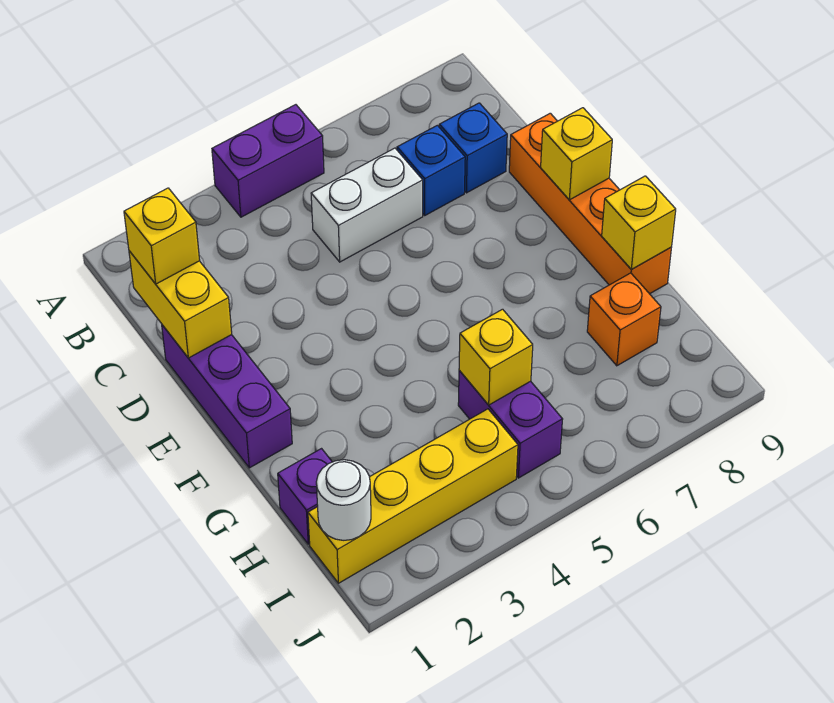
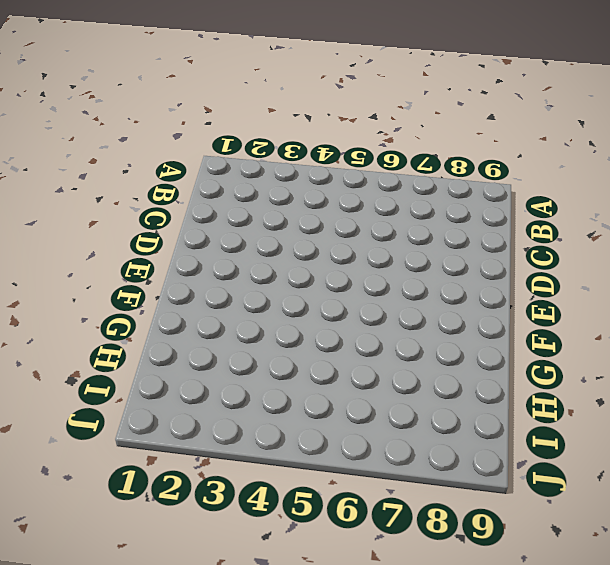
none -> purple 1x2 brick [212,105,324,217]
none -> white 1x2 brick [311,148,423,262]
none -> blue 1x1 brick [397,125,465,215]

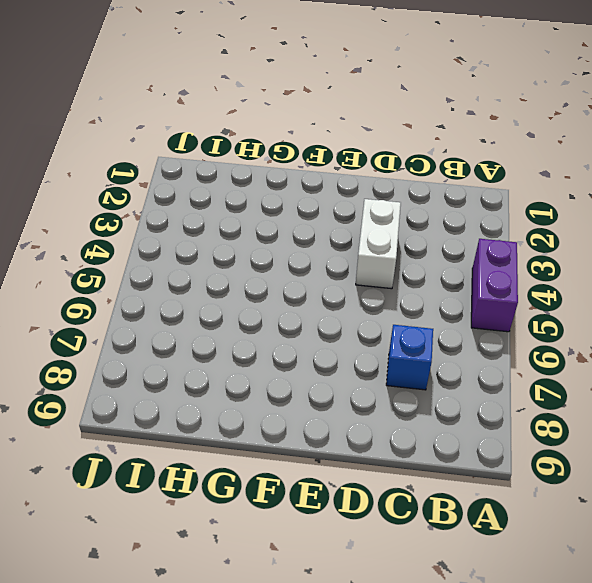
white 1x2 brick [356,199,401,289] -> white 1x2 brick moved to [311,148,423,262]
none -> blue 1x1 brick [439,103,507,193]
none -> purple 1x3 brick [162,325,292,468]
none -> orange 1x4 brick [509,113,671,294]

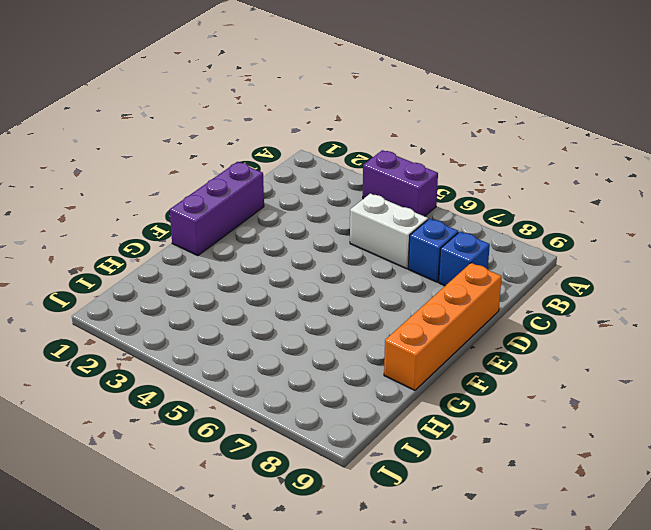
none -> purple 1x1 brick [278,449,332,544]
none -> purple 1x2 brick [458,371,563,478]
none -> orange 1x1 brick [587,273,661,366]

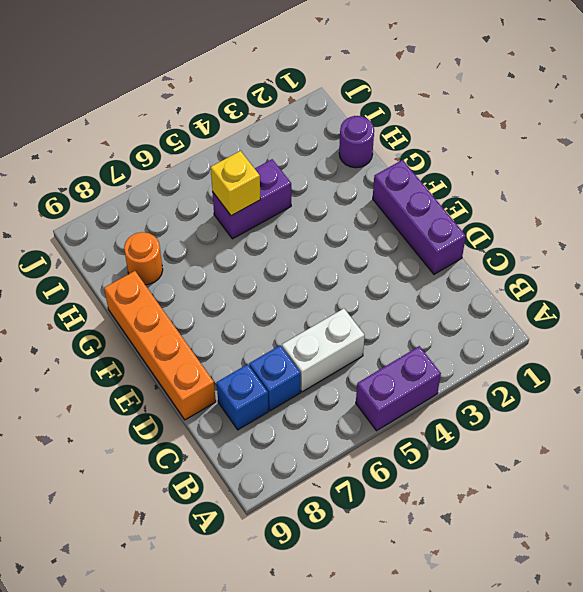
purple 1x1 round brick [339,116,374,168] -> purple 1x1 brick [278,449,332,544]
purple 1x2 brick [212,159,291,239] -> purple 1x2 brick turned to [458,371,563,478]
orange 1x1 round brick [124,232,163,285] -> orange 1x1 brick [587,273,661,366]
none -> yellow 1x4 brick [308,409,518,583]
none -> yellow 1x2 brick [129,251,232,358]
none -> yellow 1x1 brick [541,108,612,200]

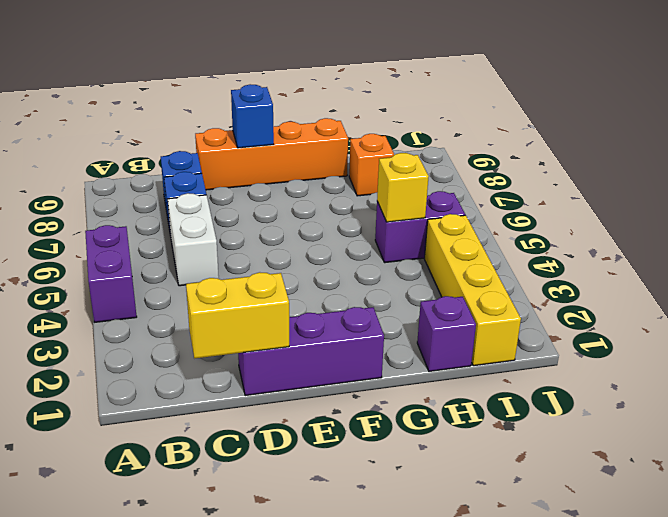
blue 1x1 brick [231,84,274,148] -> yellow 1x1 brick [541,108,612,200]
none -> yellow 1x1 brick [602,176,676,270]
none -> white 1x1 round brick [316,460,371,540]
none -> yellow 1x1 brick [124,188,200,284]

